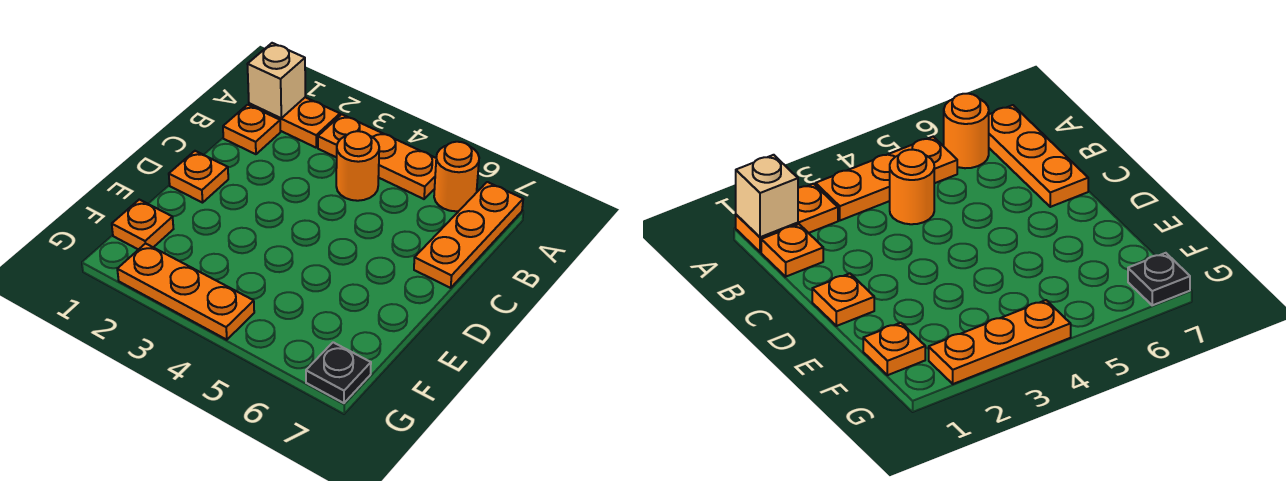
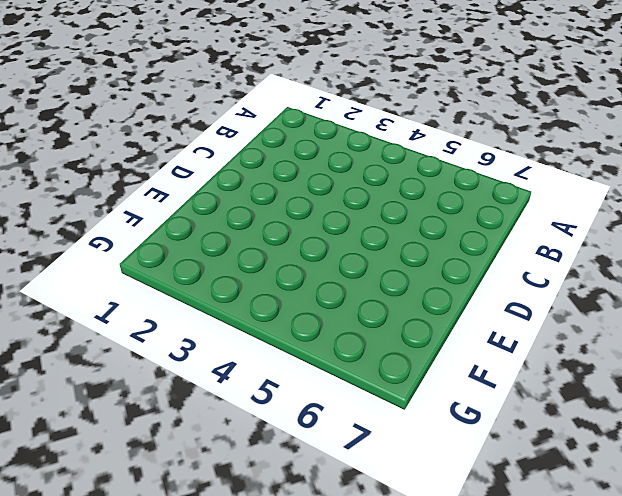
none -> orange 1x2 plate [249,97,340,148]
none -> orange 1x3 plate [318,114,436,199]

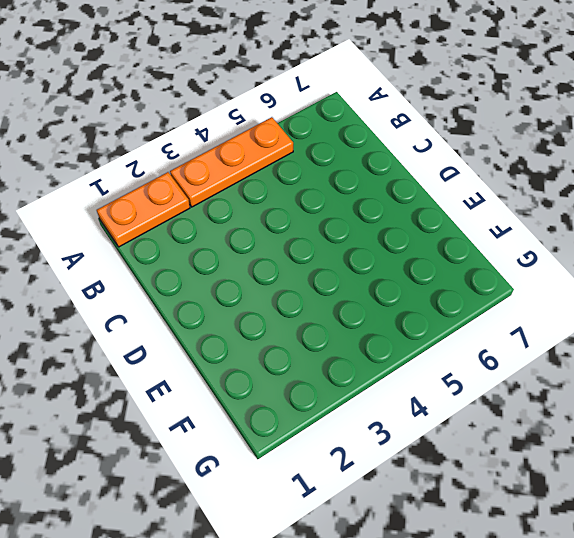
none -> orange 1x1 round brick [434,142,479,211]
none -> orange 1x3 plate [414,182,523,288]

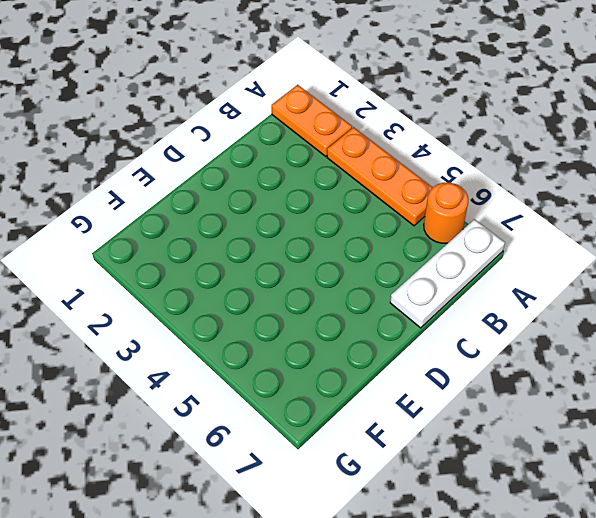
white 1x3 plate [390,219,505,328] -> orange 1x3 plate [414,182,523,288]
none -> orange 1x1 plate [223,105,280,154]
none -> orange 1x1 round brick [336,131,379,201]

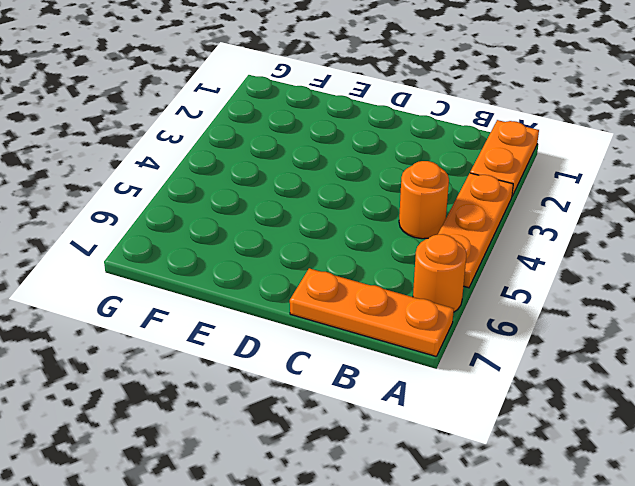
none -> orange 1x1 plate [223,105,280,154]
none -> orange 1x1 plate [169,151,228,203]

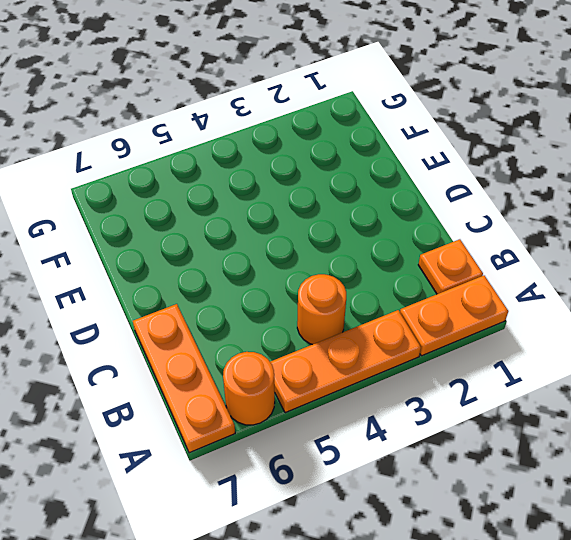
none -> orange 1x1 plate [169,151,228,203]
none -> orange 1x1 plate [112,200,173,250]

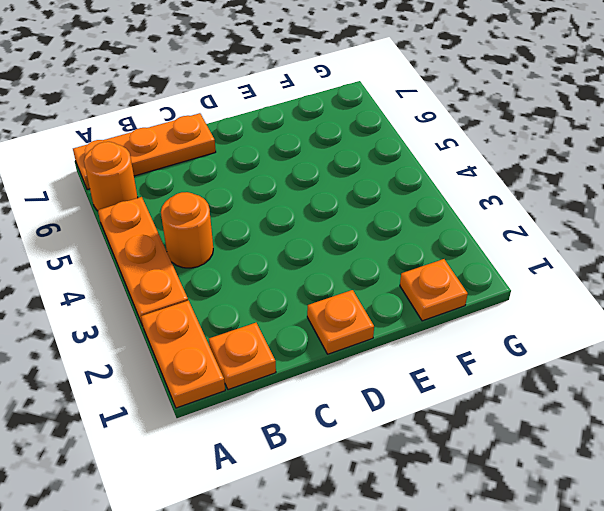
none -> orange 1x3 plate [117,243,254,340]
none -> black 1x1 plate [306,342,371,403]

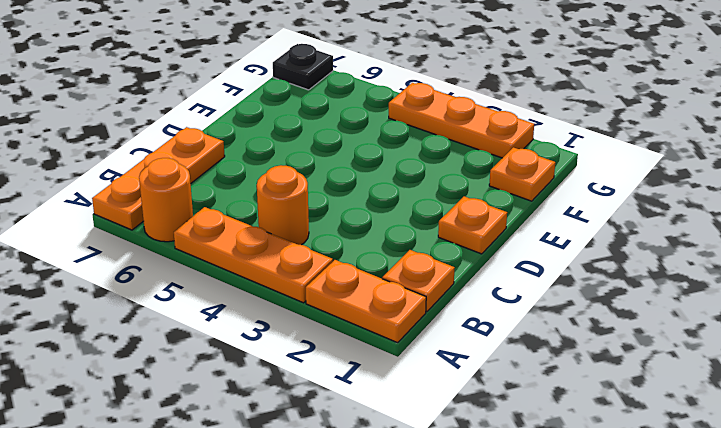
none -> tan 1x1 brick [248,43,305,118]

